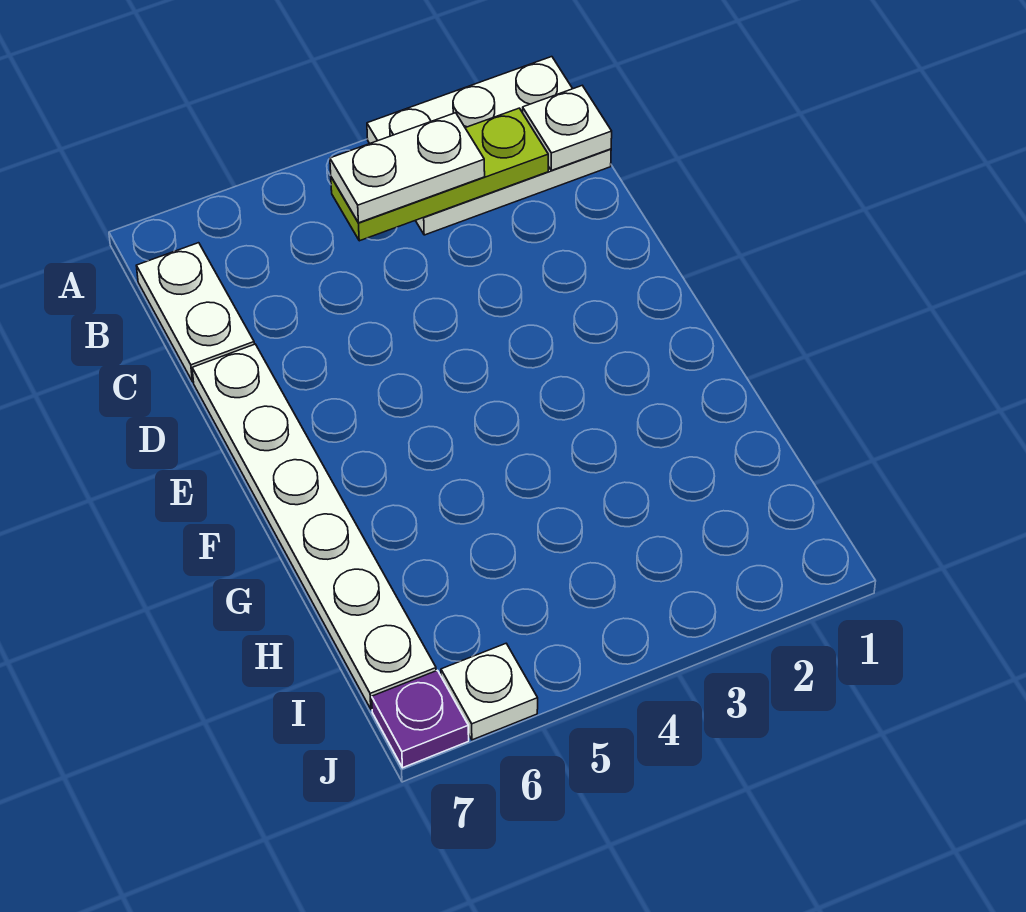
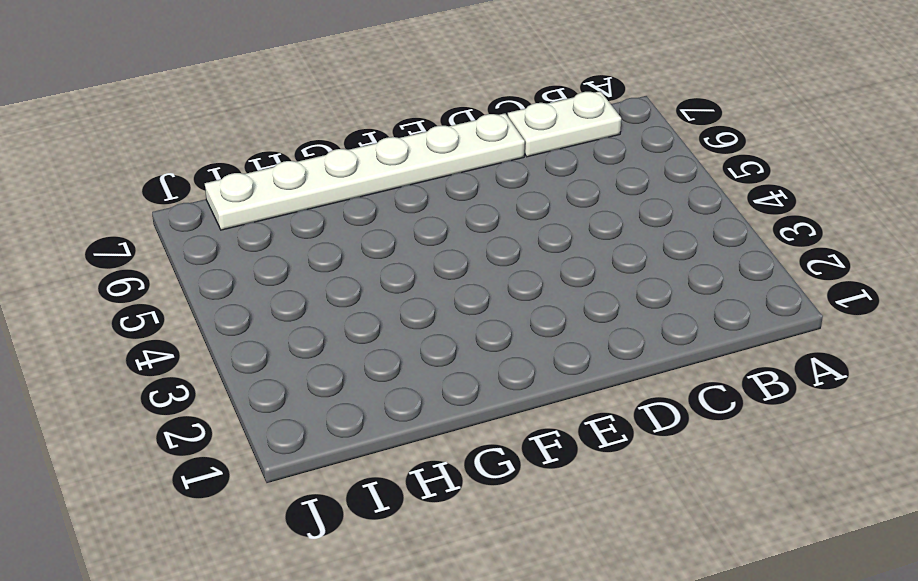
none -> white 2x3 plate [367,57,611,235]
none -> white 1x1 plate [441,644,538,740]

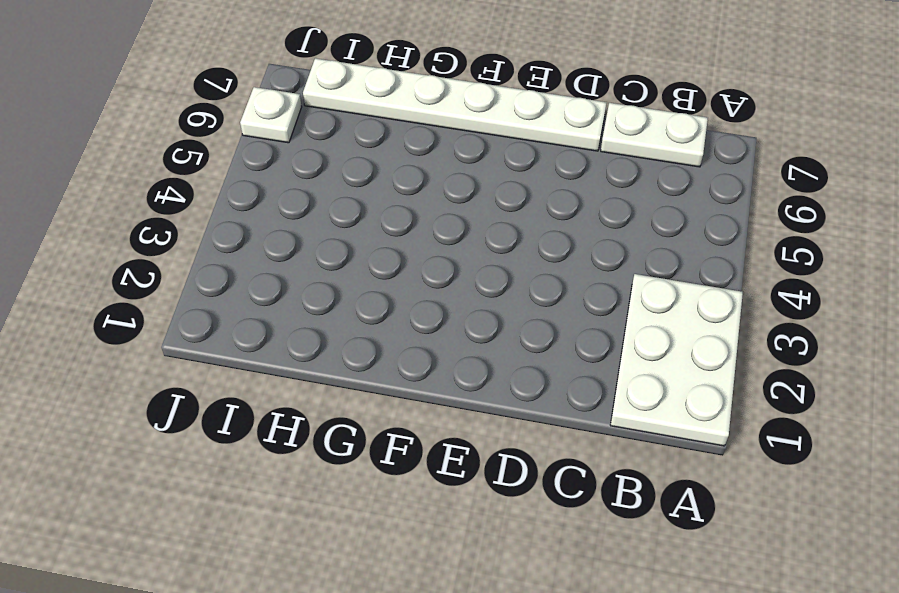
none -> purple 1x1 plate [372,670,469,768]
none -> white 1x1 plate [523,86,612,170]

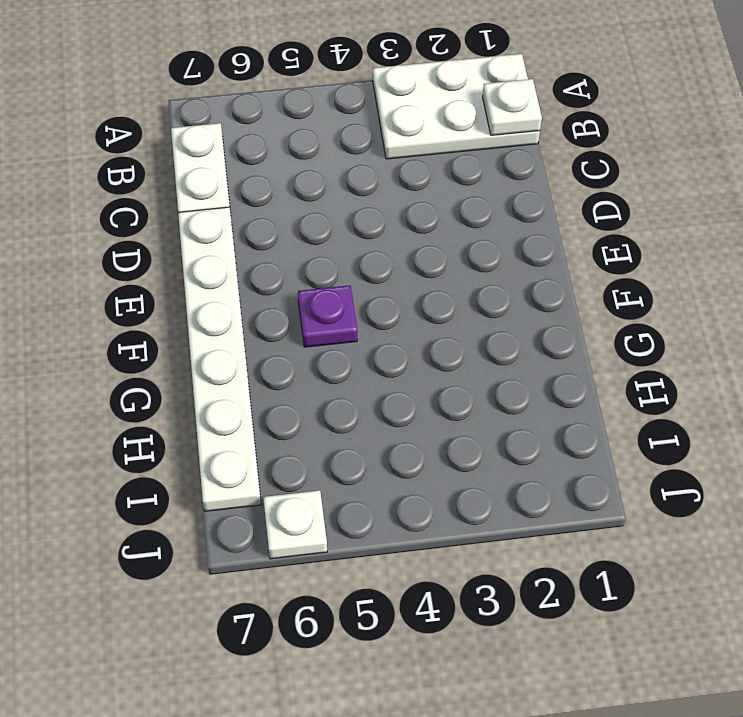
purple 1x1 plate [298,285,357,347] -> purple 1x1 plate moved to [372,670,469,768]
none -> lime 1x3 plate [331,108,548,241]
none -> white 1x2 plate [330,113,485,223]

